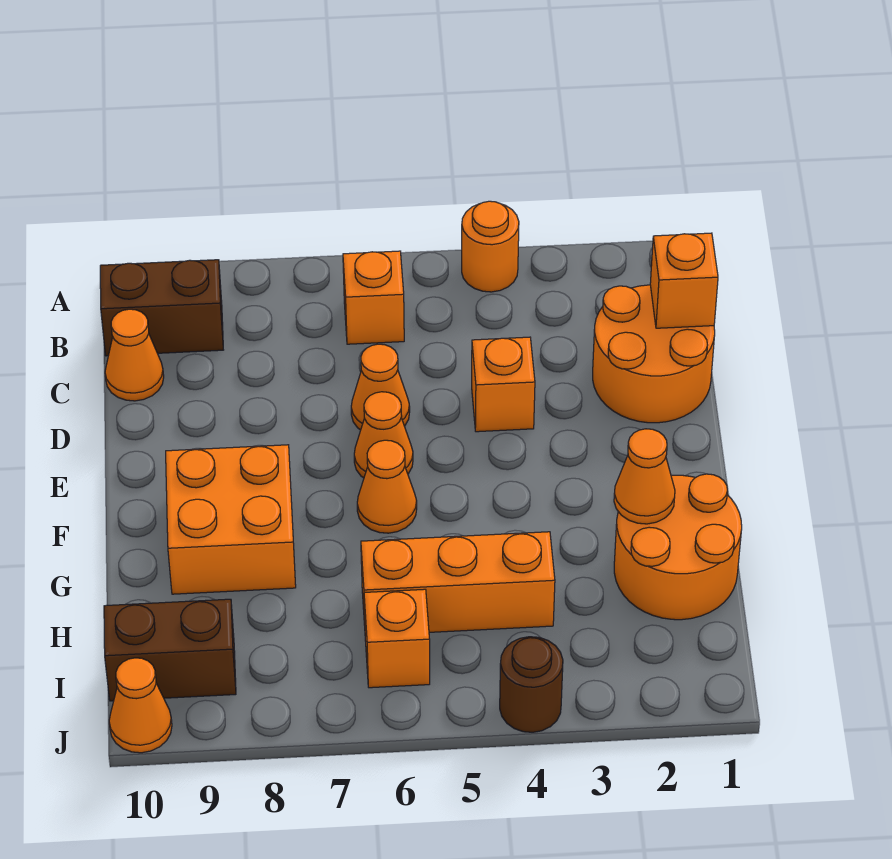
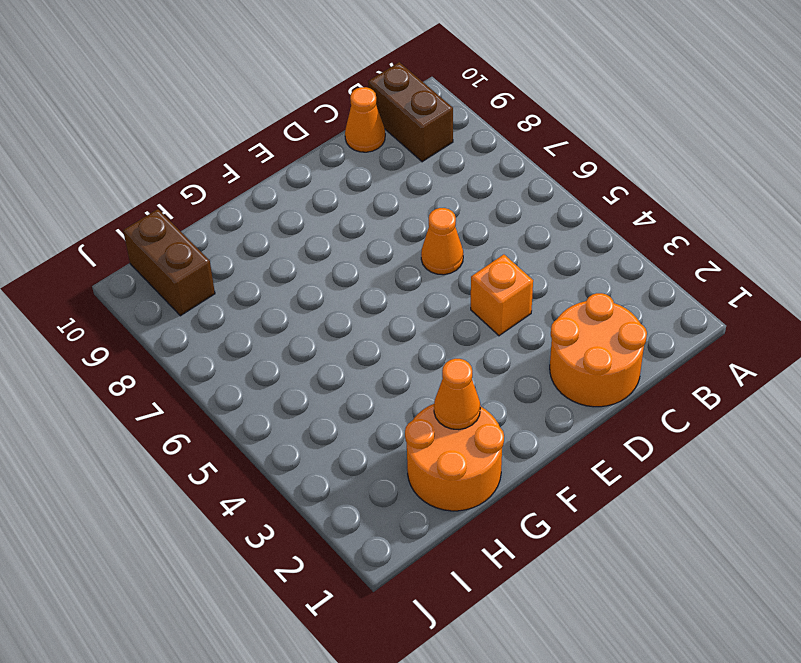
none -> orange 1x1 round brick [462,201,519,292]
none -> orange 1x1 brick [343,251,404,344]
none -> orange 1x1 cone [354,392,413,478]

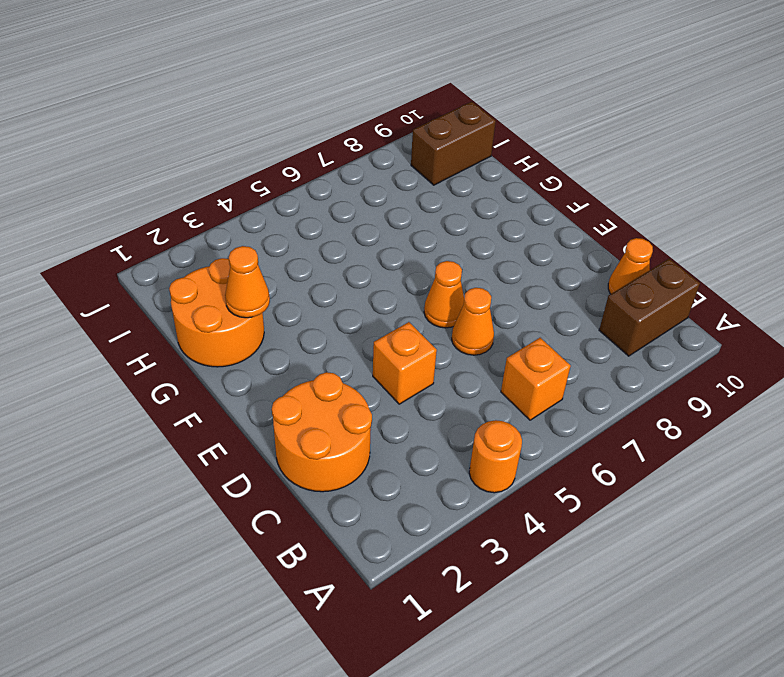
none -> orange 1x1 cone [357,440,417,533]
none -> orange 2x2 brick [166,445,296,594]
none -> orange 1x3 brick [361,532,555,632]

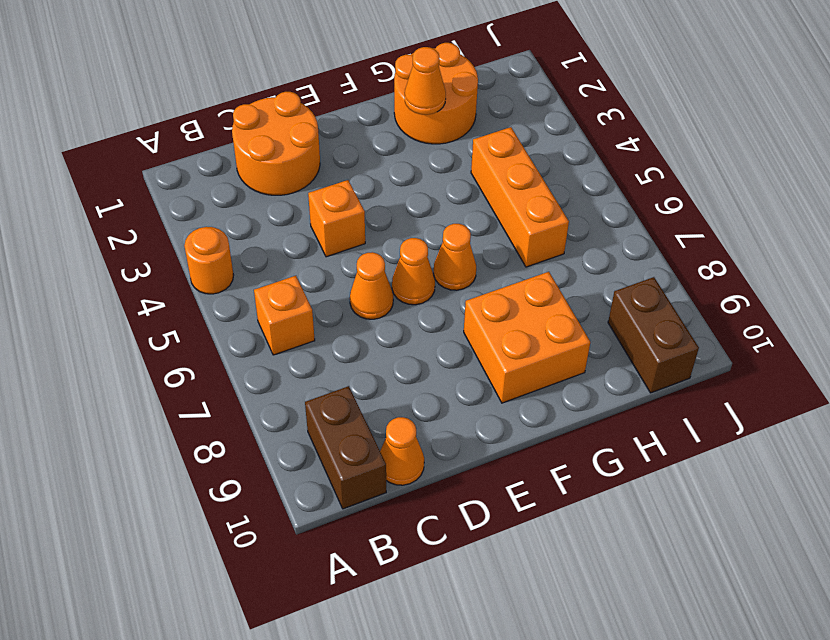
none -> orange 1x1 brick [364,589,430,688]
none -> brown 1x1 round brick [500,637,563,732]
none -> orange 1x1 cone [109,658,172,753]

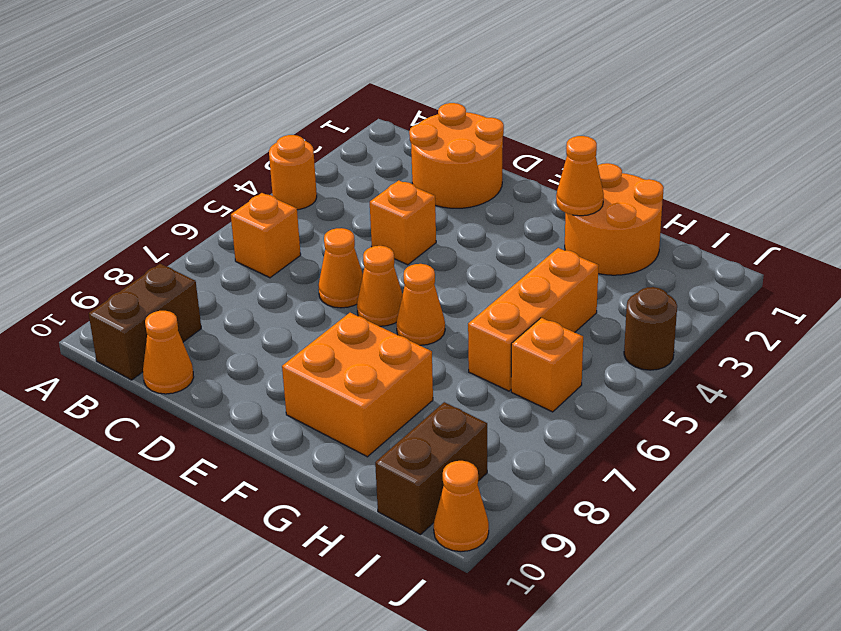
none -> orange 1x1 brick [650,233,718,328]

